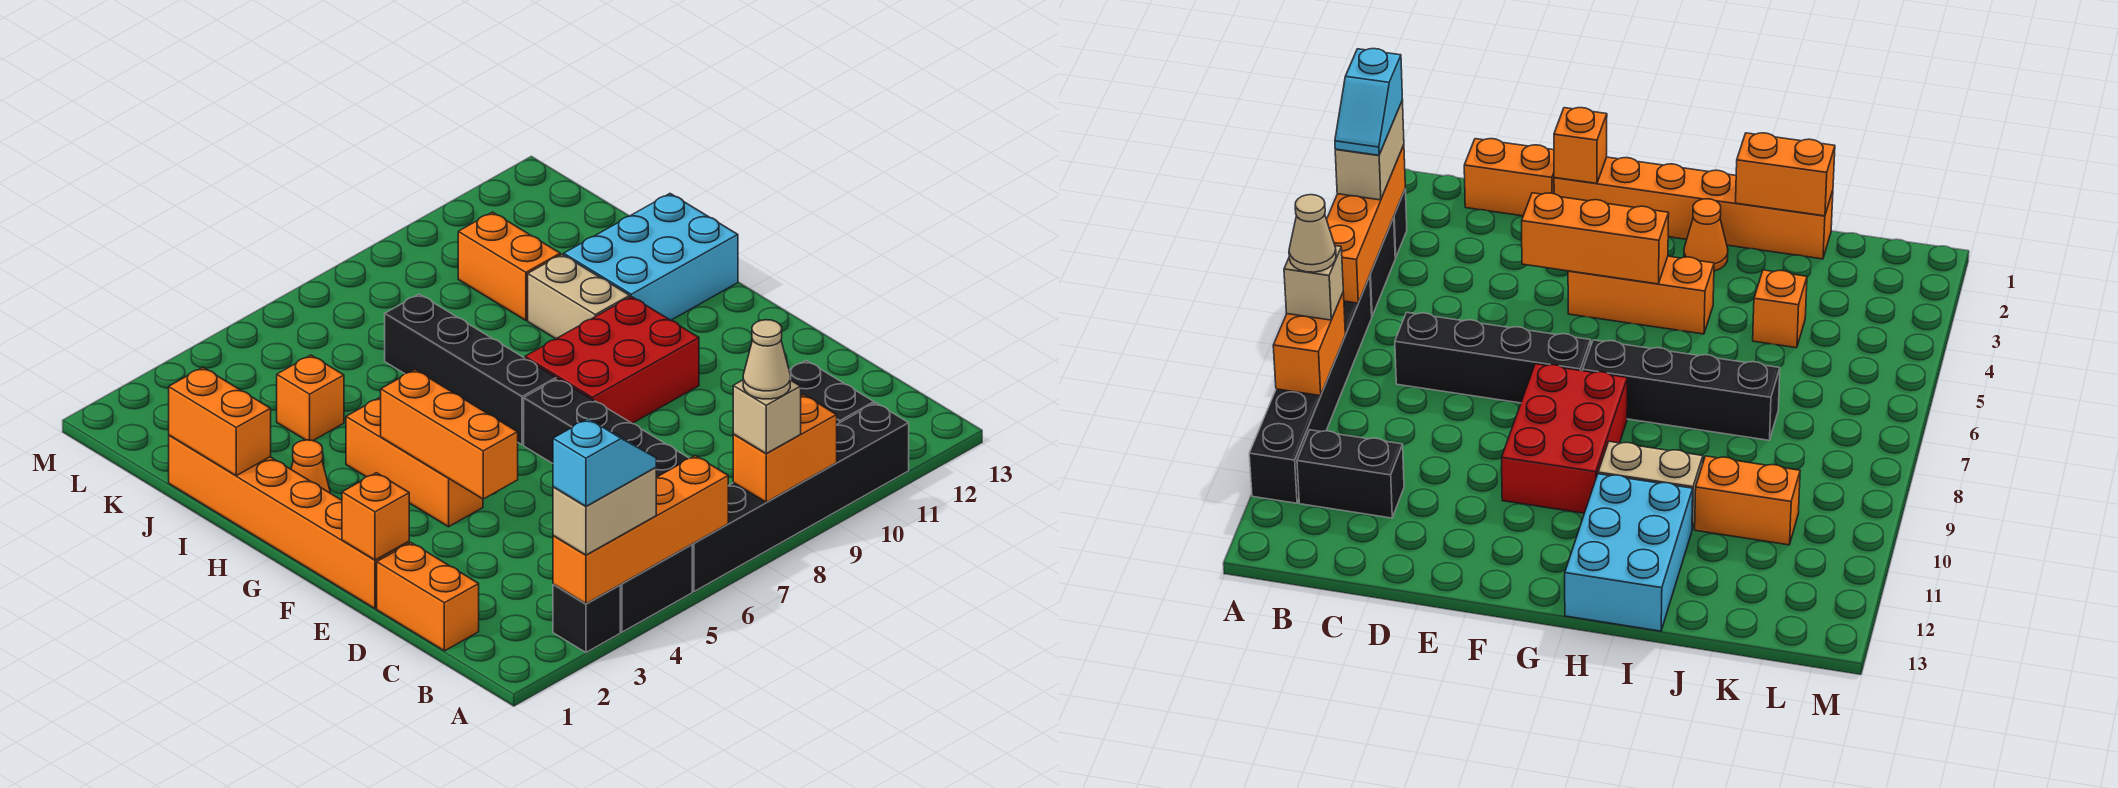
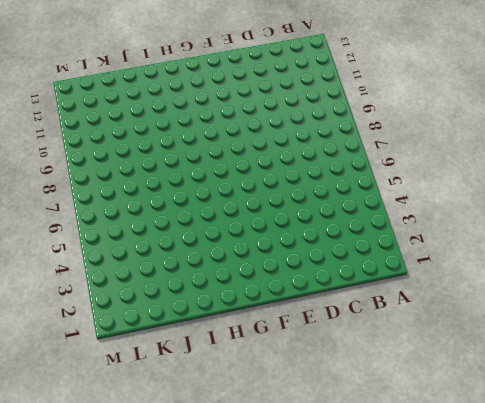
none -> black 1x1 brick [553,584,620,652]
none -> black 1x2 brick [620,545,692,632]
none -> black 1x6 brick [692,403,909,592]

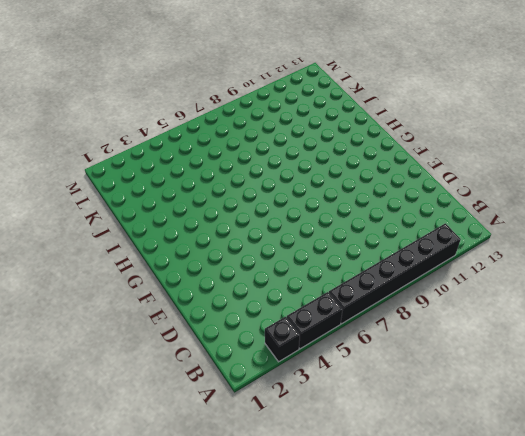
none -> black 1x2 brick [789,361,874,424]
none -> orange 1x2 brick [377,543,479,651]
none -> black 1x4 brick [524,379,689,477]

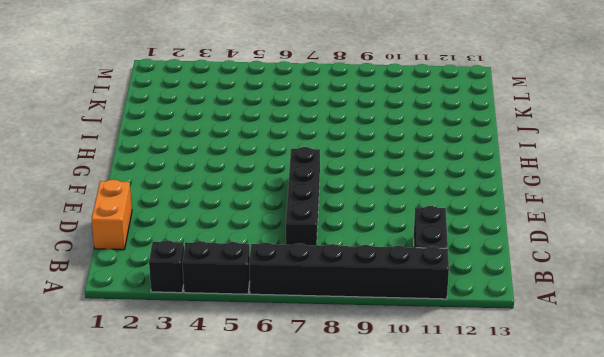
none -> orange 1x6 brick [169,435,409,609]
none -> orange 1x3 brick [346,397,483,527]
none -> red 2x3 brick [525,296,699,423]

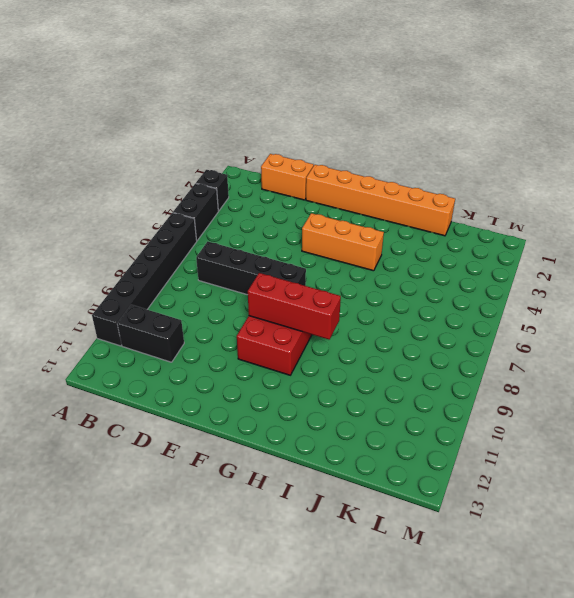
red 1x3 brick [248,273,341,340] -> none
none -> black 1x4 brick [385,294,556,445]
none -> orange 1x1 cone [291,440,330,493]
none -> tan 1x2 brick [528,254,630,339]

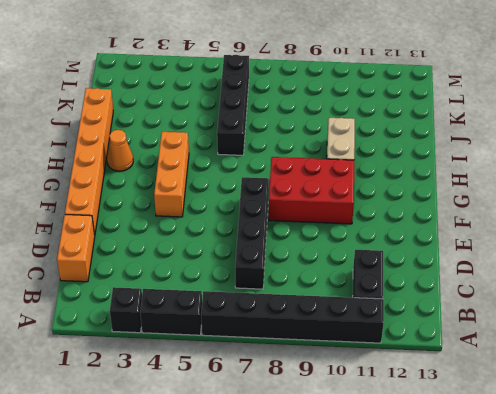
black 1x4 brick [217,55,249,155] -> black 1x4 brick moved to [385,294,556,445]
none -> cyan 2x3 brick [564,194,738,320]
none -> orange 1x1 brick [277,355,344,441]
none -> orange 1x2 brick [458,212,560,320]

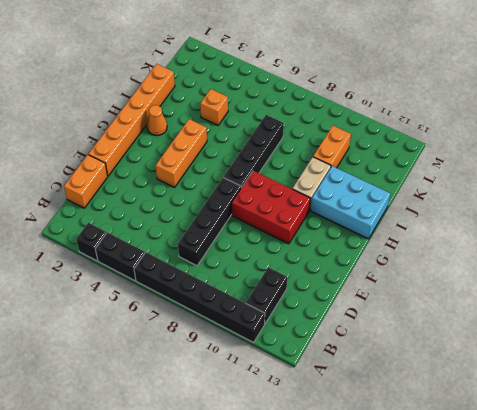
none -> orange 1x4 brick [553,456,728,604]
none -> orange 1x2 brick [733,395,837,502]
none -> orange 1x1 brick [342,473,409,560]

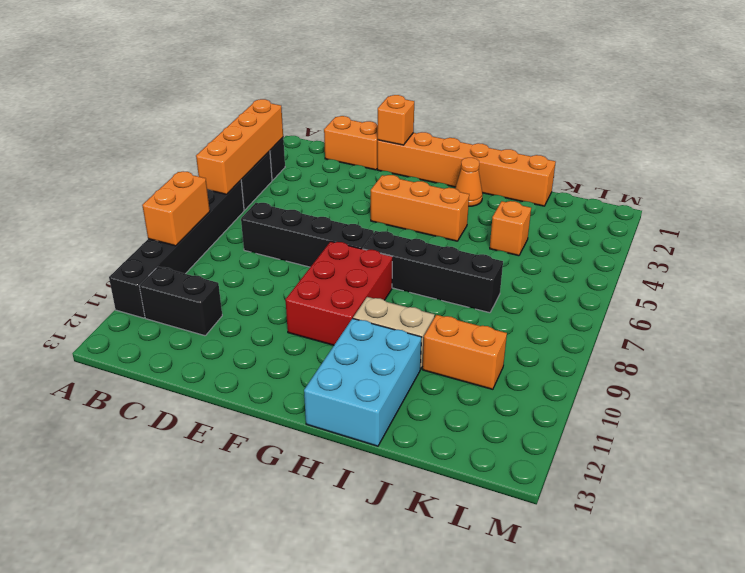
none -> orange 1x3 brick [381,370,518,499]
none -> orange 1x2 brick [169,367,271,476]
none -> tan 1x2 brick [553,467,656,555]

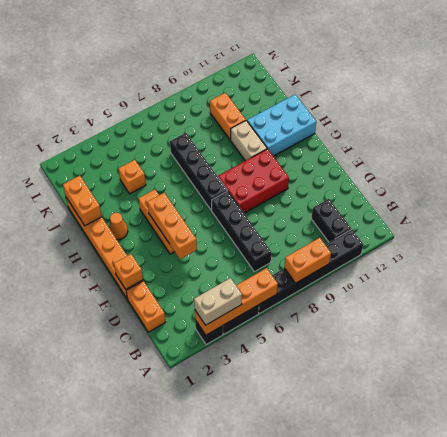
none -> tan 1x1 brick [733,380,801,453]
none -> cyan 1x2 slope [553,419,656,506]
none -> tan 1x1 cone [743,320,790,399]

